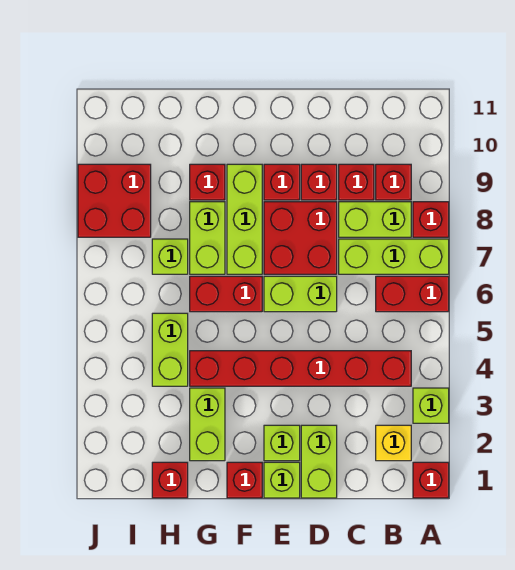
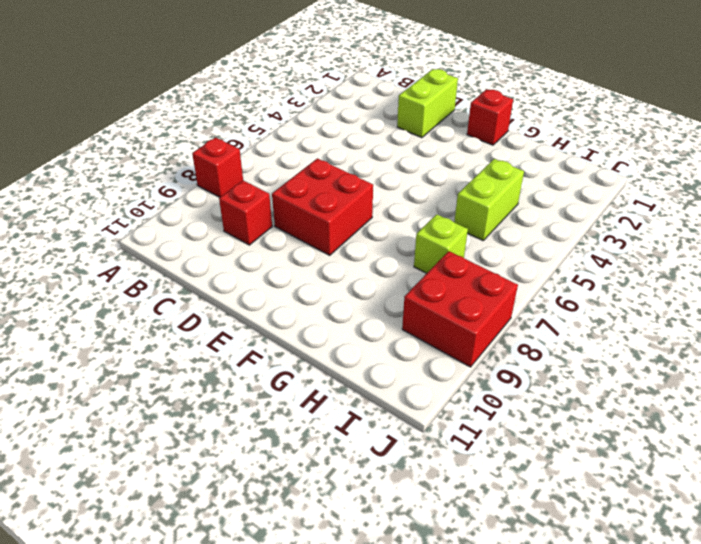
none -> red 1x1 brick [413,462,449,498]
none -> lime 1x1 brick [413,388,449,423]
none -> red 1x2 brick [376,276,449,312]

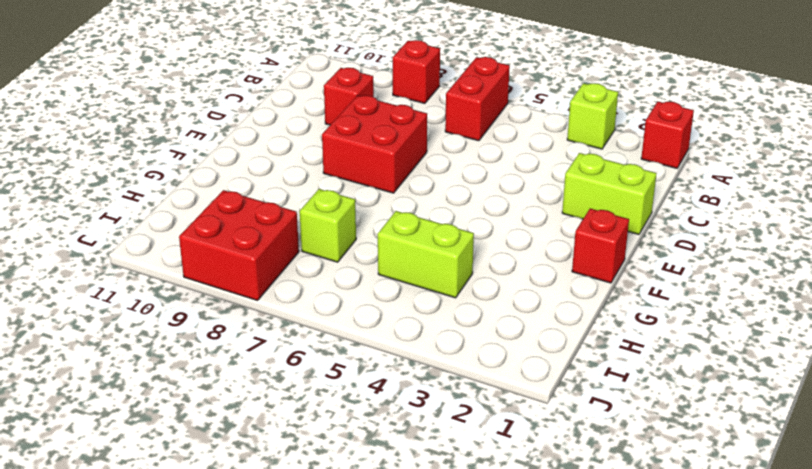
none -> lime 1x3 brick [339,239,449,274]
none -> yellow 1x1 brick [376,425,411,461]
none -> red 1x6 brick [190,351,411,386]

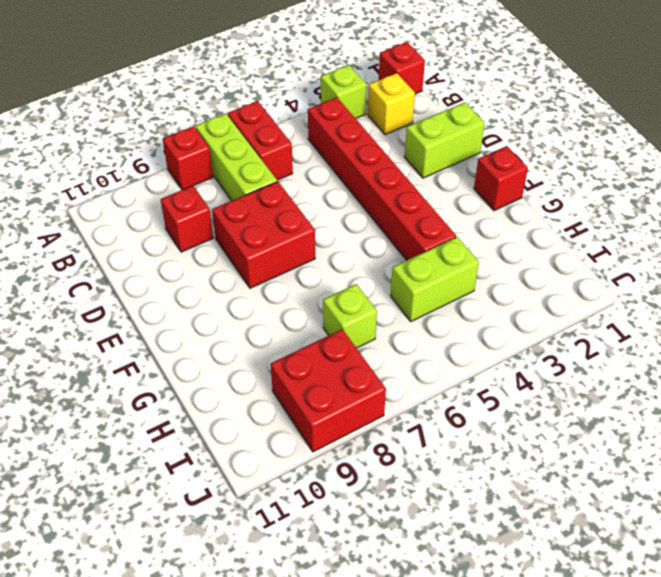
none -> lime 1x2 brick [339,202,411,237]
none -> red 1x1 brick [376,164,411,200]
none -> lime 1x2 brick [264,276,337,312]

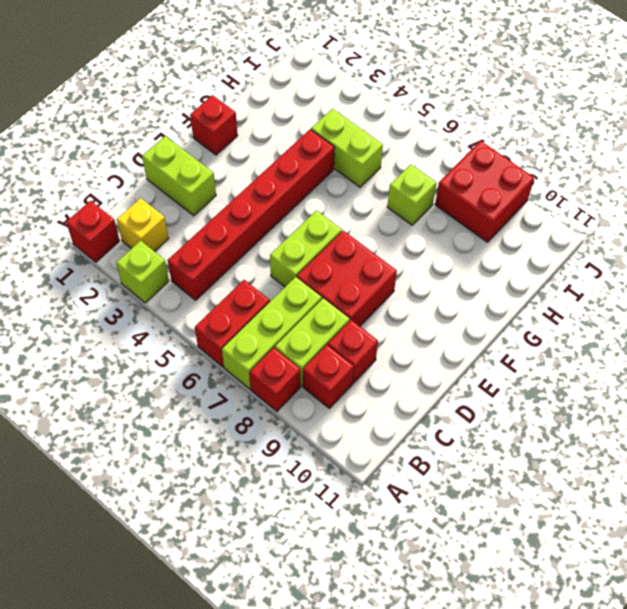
none -> red 1x1 brick [301,164,337,200]
none -> lime 1x1 brick [264,462,300,498]
none -> lime 1x1 brick [264,425,300,461]

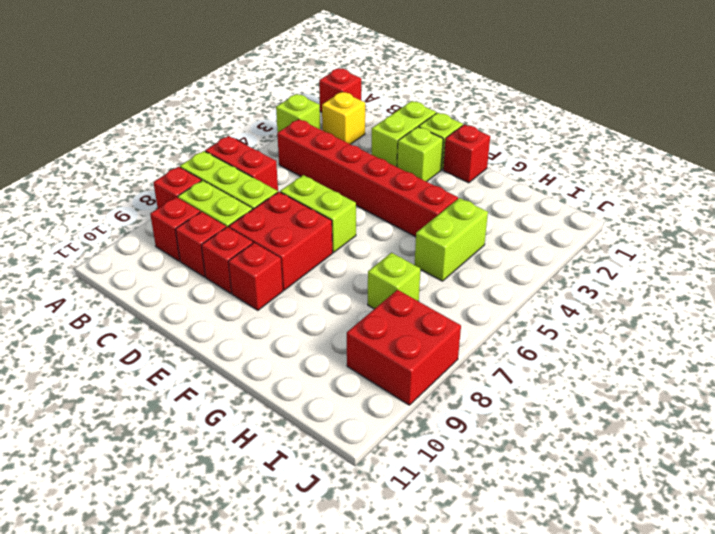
none -> red 1x2 brick [190,276,262,312]
none -> lime 1x3 brick [227,164,262,274]
none -> lime 1x2 brick [190,388,225,461]

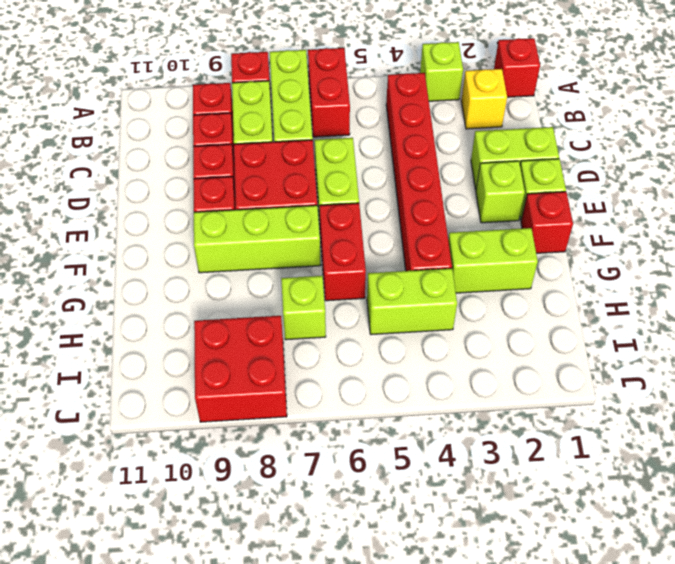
none -> lime 1x2 brick [190,202,225,274]
none -> red 1x1 brick [190,164,225,200]
none -> red 1x1 brick [152,462,188,498]

